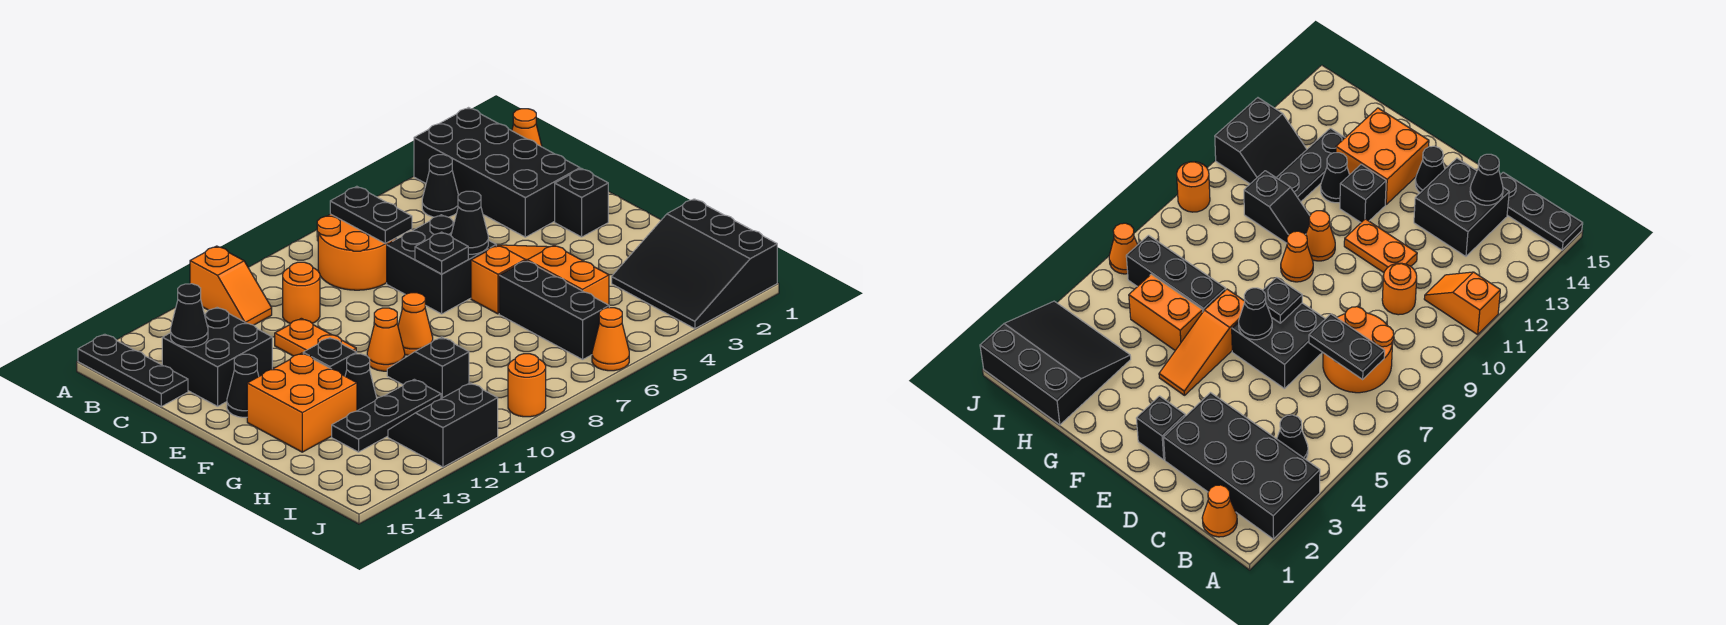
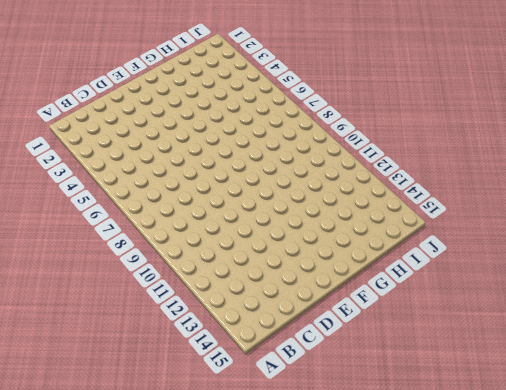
none -> black 2x4 brick [414,108,580,237]
none -> orange 1x2 slope [190,246,272,325]
none -> black 1x3 plate [78,334,188,407]
none -> orange 1x1 cone [512,109,542,147]

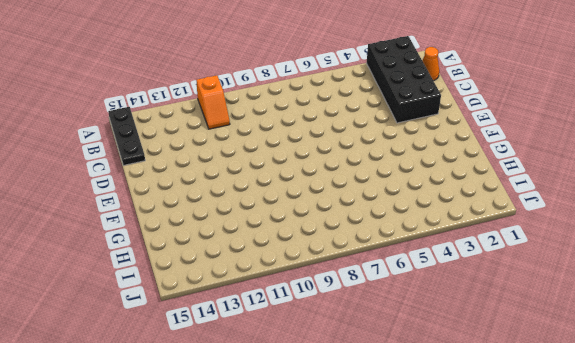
none -> black 1x1 cone [422,155,458,217]
none -> orange 2x2 round brick [317,214,396,290]
none -> orange 1x1 round brick [283,262,320,324]
none -> black 2x2 brick [162,307,272,406]

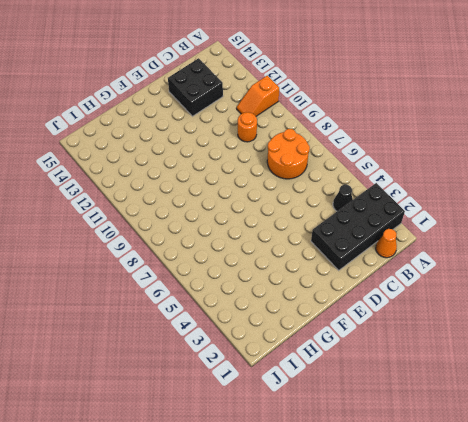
none -> black 1x3 plate [78,334,188,407]
none -> black 2x2 brick [387,215,496,314]
none -> orange 1x2 plate [275,318,356,356]
none -> black 1x1 brick [555,169,608,237]

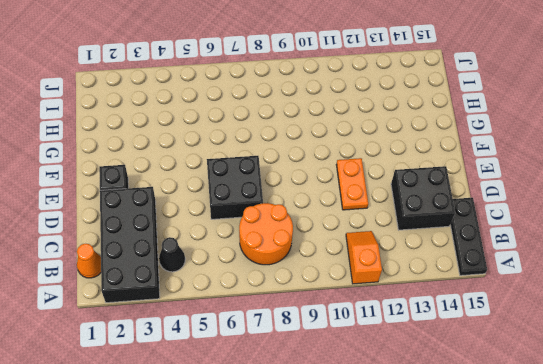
none -> orange 1x1 round brick [283,262,320,324]
none -> black 1x1 cone [227,354,259,417]
none -> orange 1x3 slope [471,245,547,314]
none -> orange 1x1 cone [398,293,433,355]

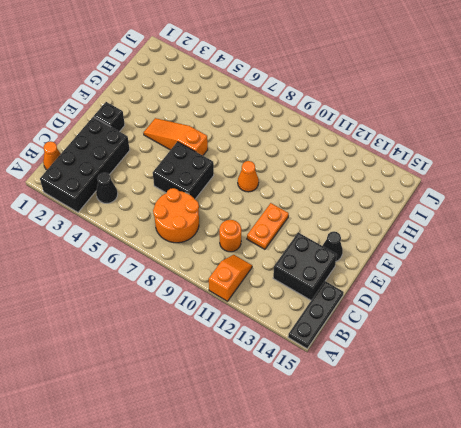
none -> orange 1x1 cone [367,308,405,371]
none -> black 1x1 brick [303,338,357,376]
none -> orange 2x2 brick [247,353,357,452]
none -> orange 1x2 brick [527,245,609,305]

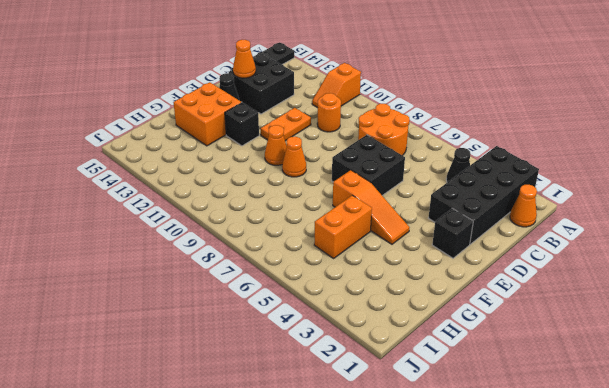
orange 1x1 cone [233,40,256,78] -> orange 1x1 cone moved to [592,308,629,371]
none -> black 1x3 brick [499,261,609,360]
none -> black 1x2 slope [387,337,469,399]
none -> black 1x1 cone [345,354,377,411]
none -> black 3x3 slope [612,199,777,329]

